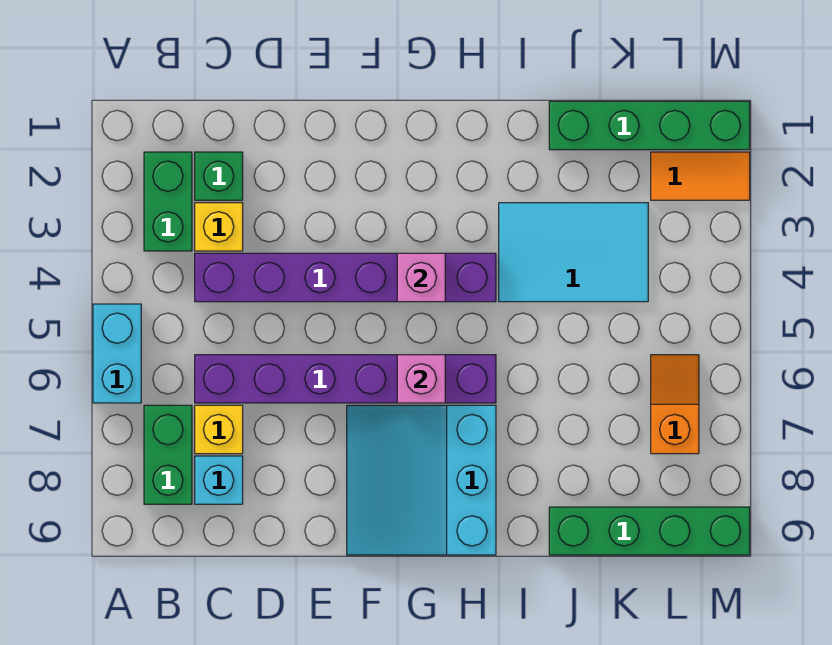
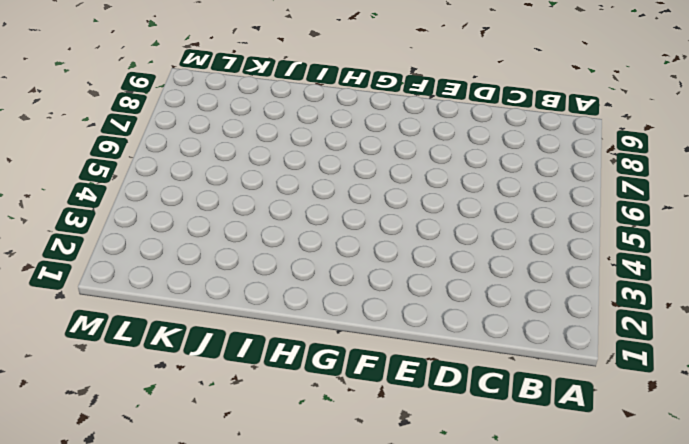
none -> cyan 1x2 brick [93,304,141,403]
none -> green 1x2 brick [144,152,192,251]
none -> green 1x2 brick [144,405,192,504]

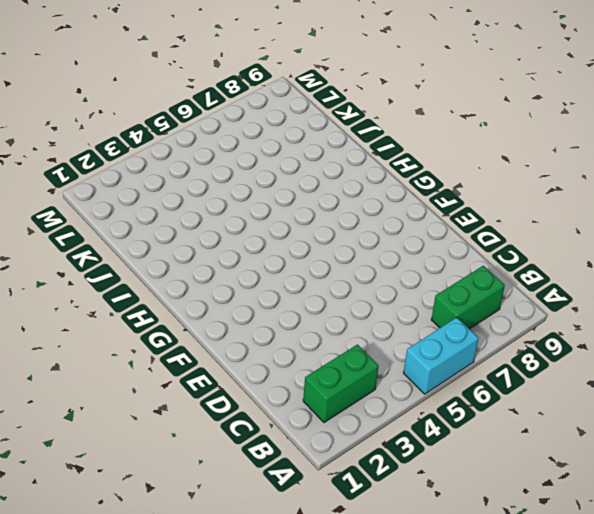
none -> green 1x1 brick [195,152,243,200]
none -> yellow 1x1 brick [195,203,243,251]
none -> purple 1x6 brick [195,253,496,302]

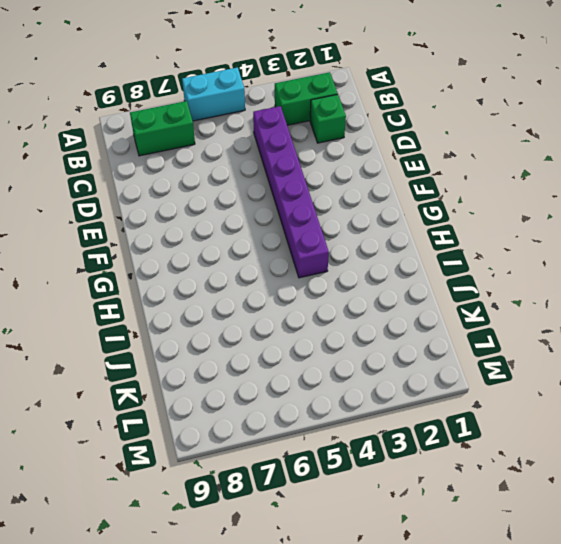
none -> yellow 1x1 brick [195,203,243,251]
none -> purple 1x6 brick [195,355,496,403]
none -> yellow 1x1 brick [195,405,243,454]

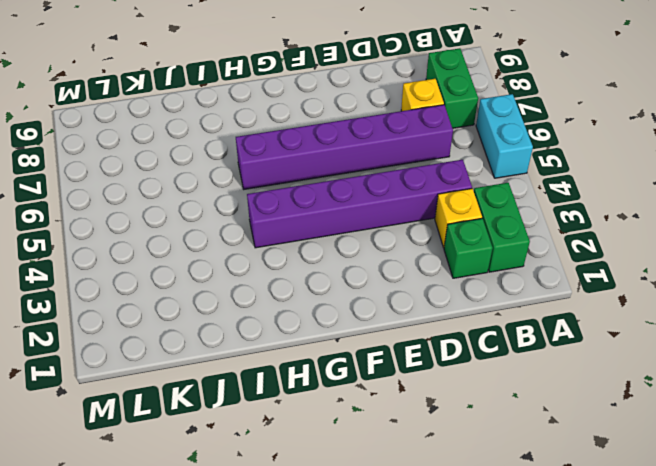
none -> cyan 1x1 brick [195,456,243,504]
none -> cyan 3x3 slope [347,405,496,555]
none -> cyan 2x3 tile [499,203,648,302]

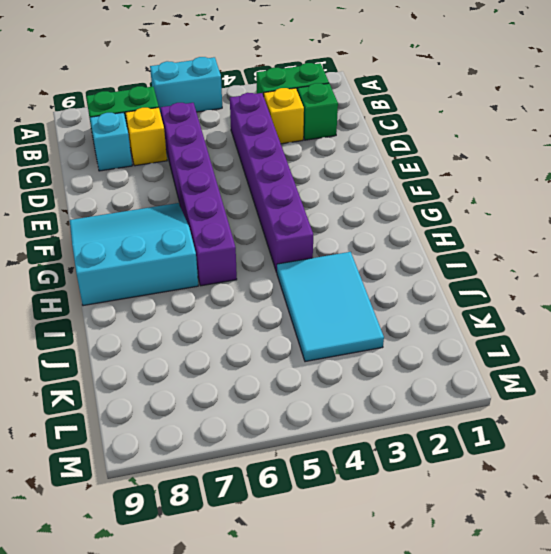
none -> green 1x4 brick [549,101,750,150]
none -> green 1x4 brick [549,507,750,555]
none -> orange 1x2 tile [651,152,750,200]

